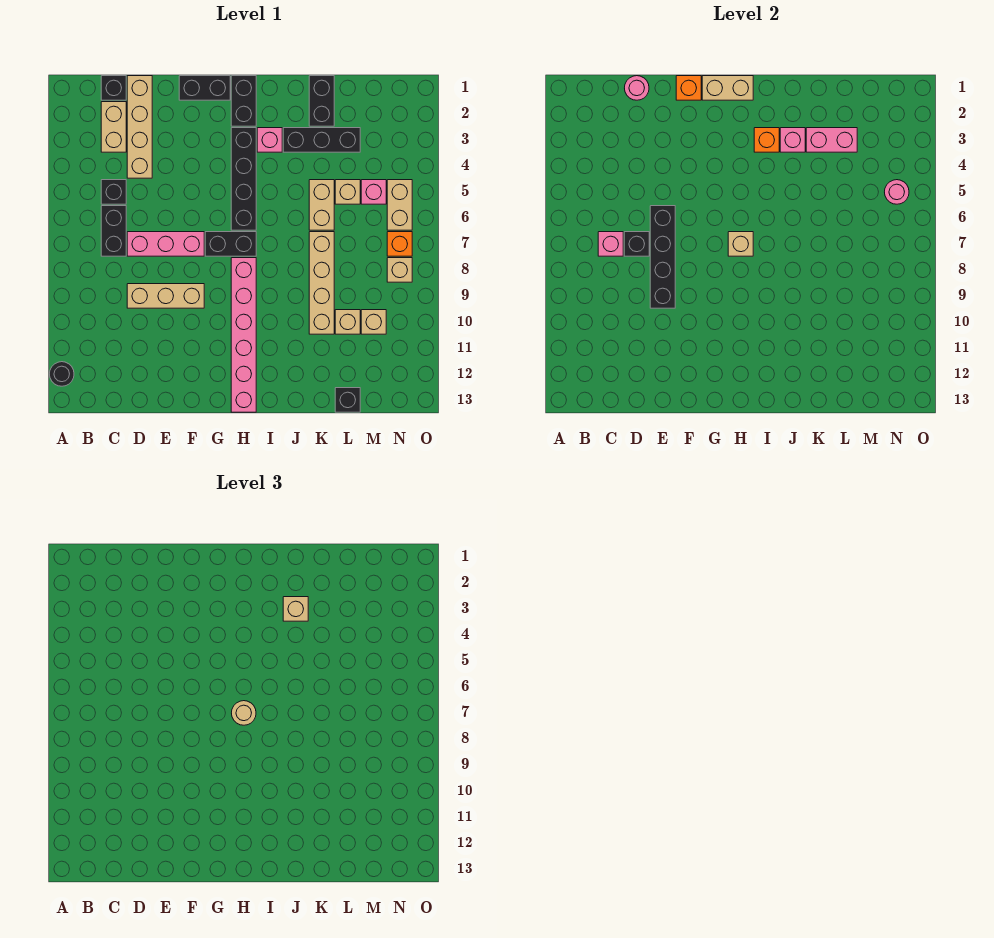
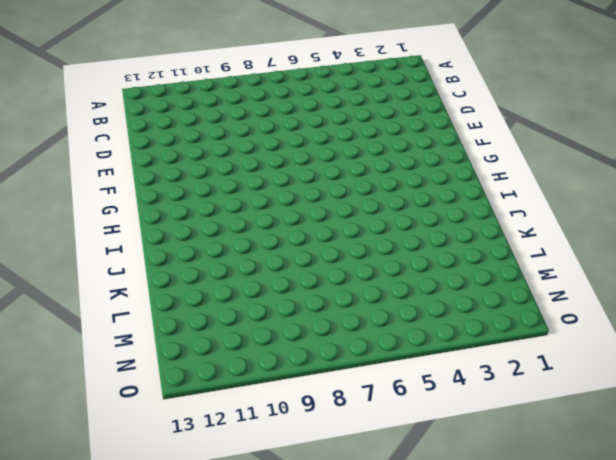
none -> black 1x1 round brick [50,362,74,386]
none -> black 1x1 brick [101,76,126,100]
none -> tan 1x2 brick [101,102,126,152]
none -> black 1x1 brick [101,180,126,204]

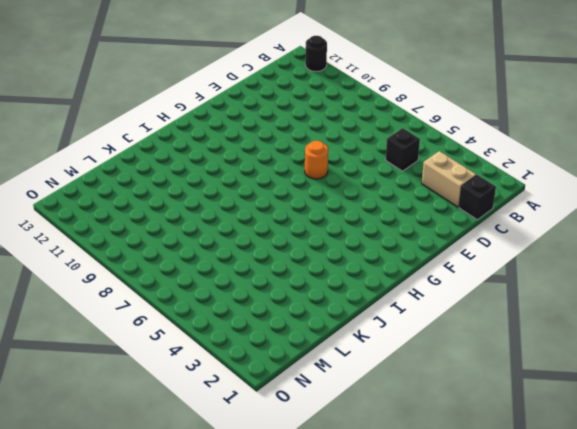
orange 1x1 round brick [305,141,328,179] -> pink 1x3 brick [127,232,204,256]
none -> black 1x2 brick [101,206,126,256]
none -> tan 1x4 brick [127,76,152,178]
none -> tan 1x3 brick [127,284,204,308]
none -> black 1x2 brick [179,76,230,100]

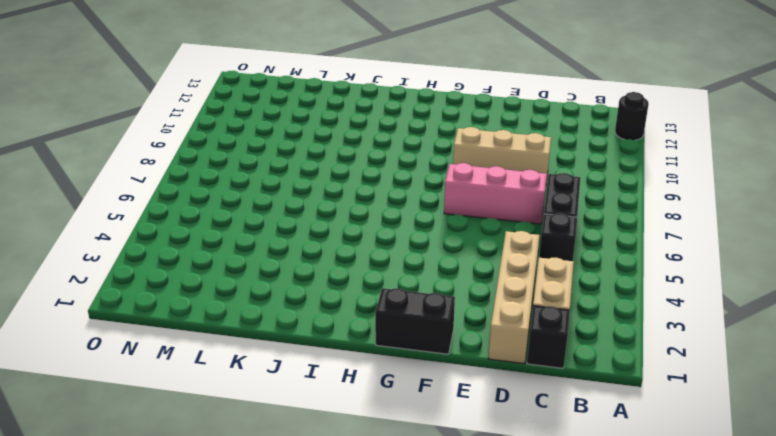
none -> black 1x2 brick [205,232,256,256]
none -> black 1x2 brick [231,76,256,126]
none -> black 1x4 brick [231,128,256,230]
none -> pink 1x6 brick [231,258,256,412]

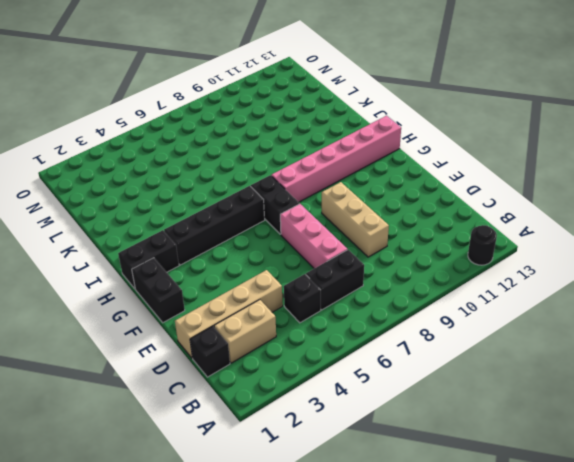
none -> pink 1x1 brick [257,128,282,152]
none -> black 1x3 brick [283,128,360,152]
none -> black 1x2 brick [309,76,334,126]
none -> tan 1x2 brick [309,180,334,230]

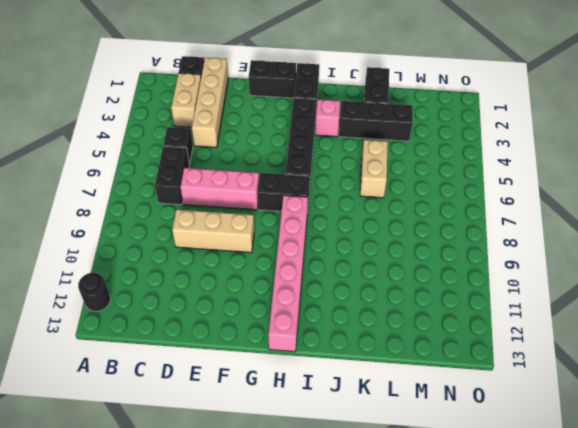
none -> tan 1x4 brick [309,232,334,334]
none -> tan 1x1 brick [335,180,360,204]
none -> tan 1x1 brick [335,310,360,334]
none -> black 1x1 brick [335,388,360,412]

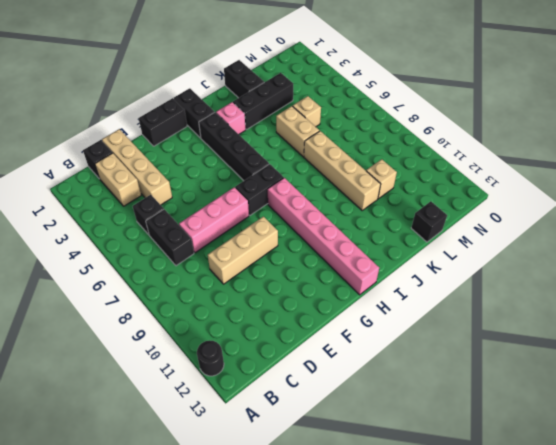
none -> pink 1x1 brick [361,180,386,204]
none -> tan 1x1 brick [361,310,386,334]
none -> tan 1x2 brick [387,180,412,230]
none -> orange 1x1 brick [387,232,412,256]

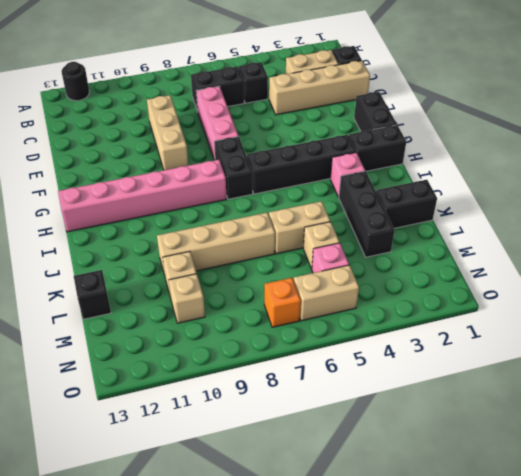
none -> tan 1x1 brick [387,258,412,282]
none -> pink 1x1 brick [598,232,623,256]
none -> pink 1x1 round brick [625,76,649,100]
none -> black 1x1 brick [624,232,649,256]

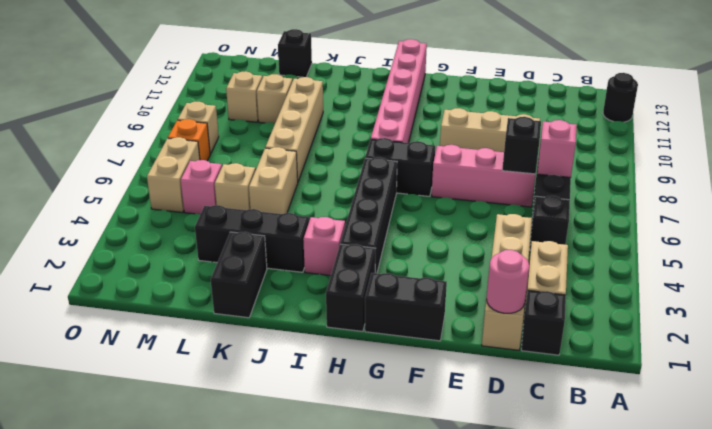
none -> black 1x4 brick [650,206,675,308]
none -> orange 1x1 brick [676,76,701,100]
none -> tan 1x2 brick [702,76,753,100]
none -> tan 1x1 brick [728,232,753,256]

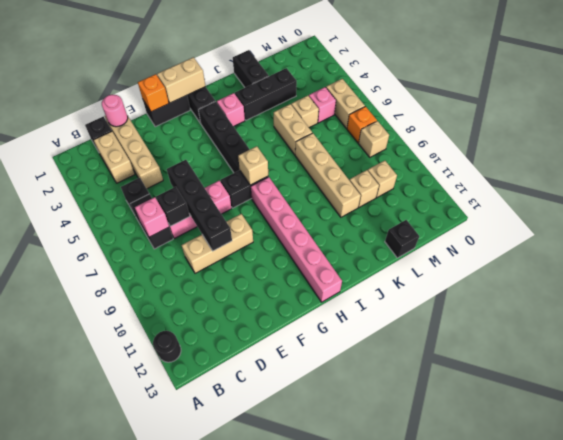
none -> orange 1x1 brick [754,128,779,152]
none -> pink 1x1 brick [780,128,805,152]
none -> pink 1x2 brick [806,128,857,152]
none -> pink 1x1 round brick [885,180,909,204]

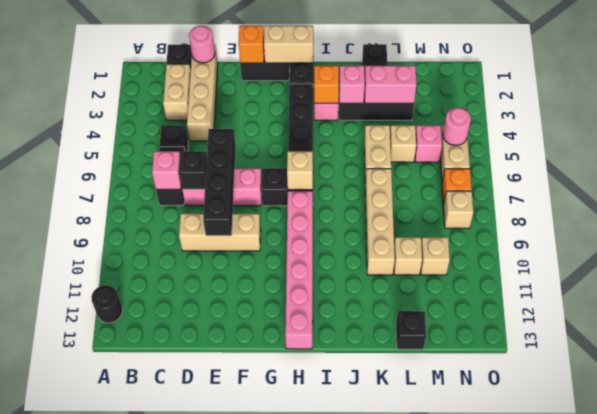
none -> tan 1x1 round brick [232,701,256,725]
none -> tan 1x1 brick [283,597,308,621]

